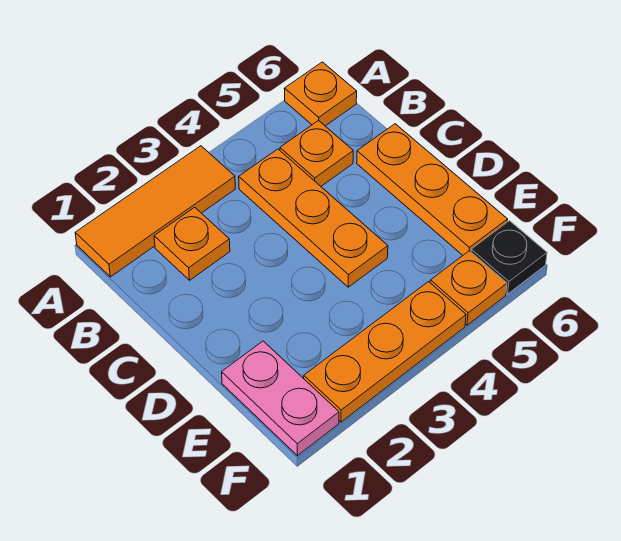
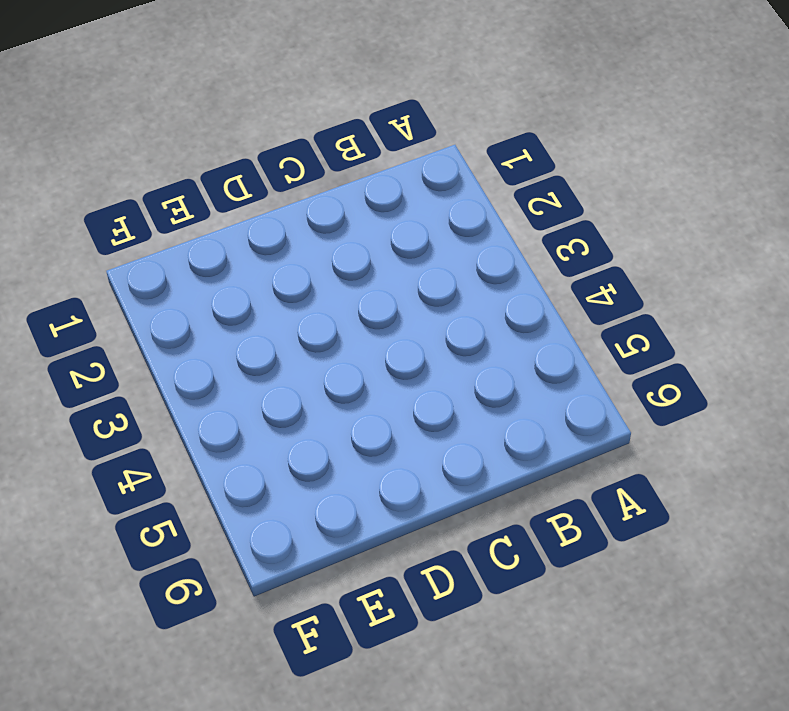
none -> orange 1x3 tile [75,146,235,277]
none -> orange 1x1 plate [284,62,357,126]

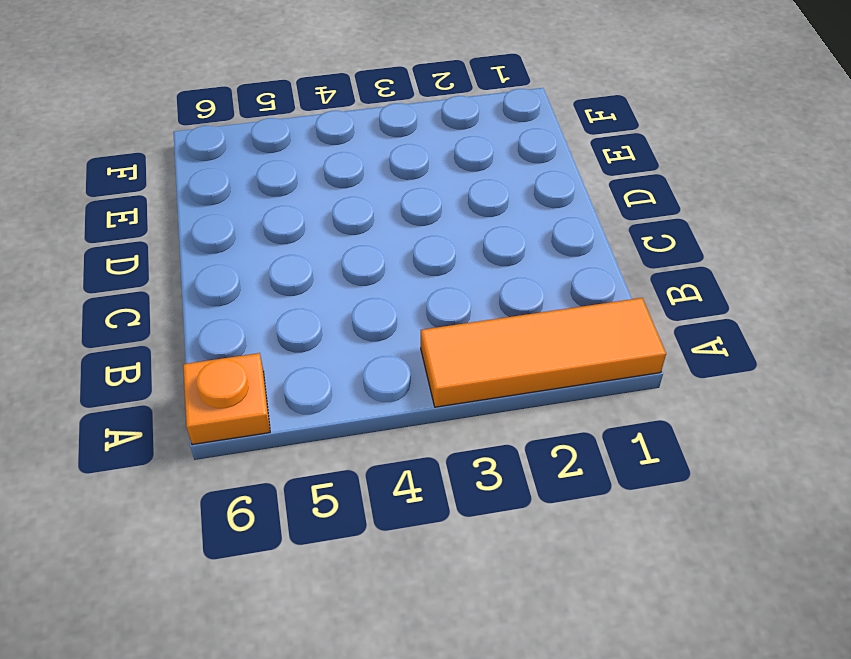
none -> orange 1x1 plate [154,207,230,280]
none -> orange 1x3 plate [239,149,388,287]

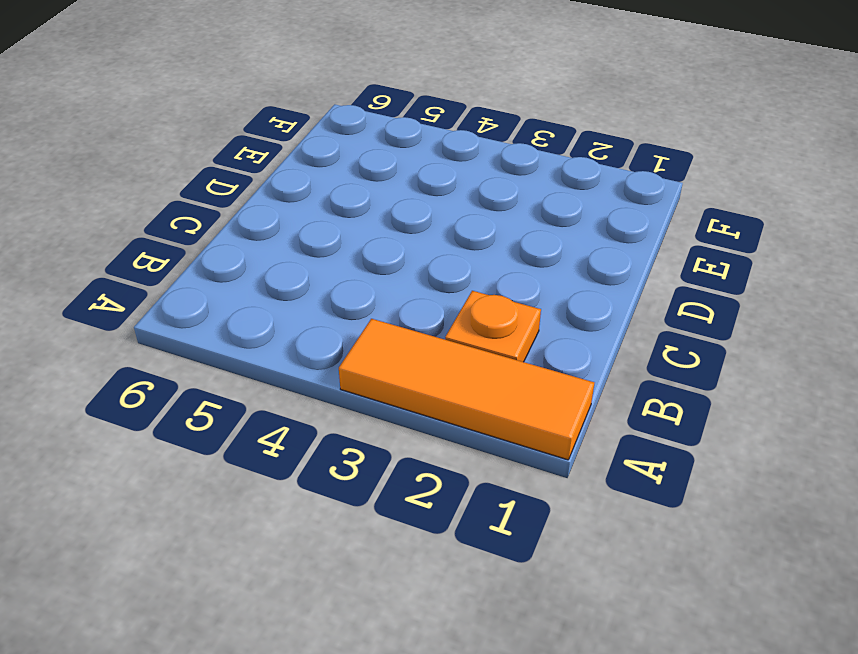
none -> orange 1x1 plate [284,62,357,126]
none -> orange 1x3 plate [239,149,388,287]

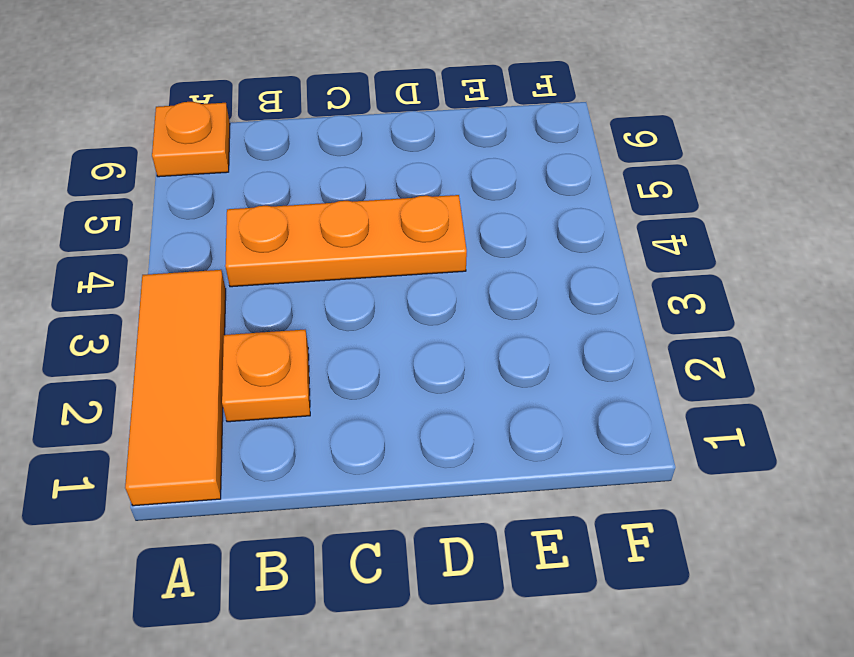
none -> orange 1x1 plate [280,120,353,186]
none -> orange 1x3 plate [357,124,508,255]

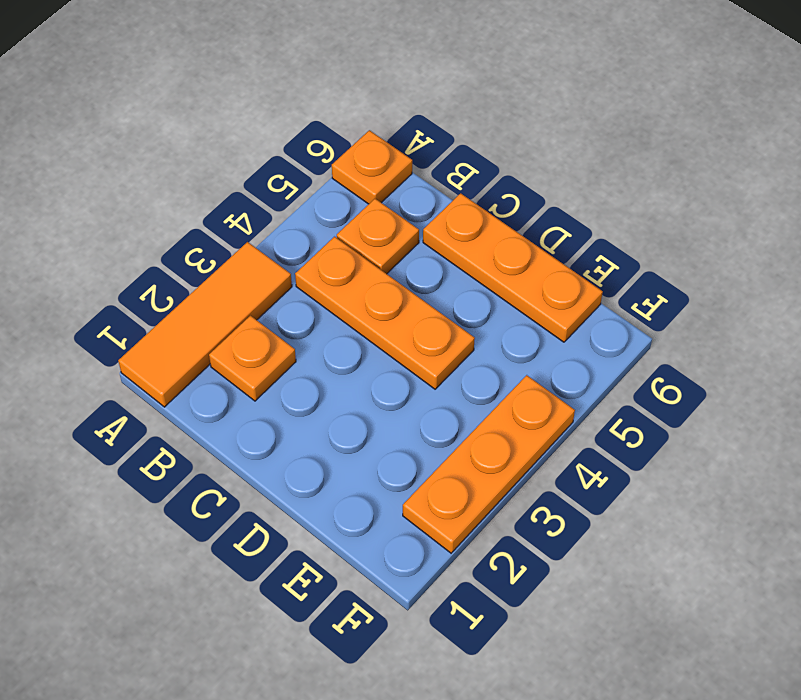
none -> pink 1x2 plate [222,341,339,455]
none -> orange 1x1 plate [430,251,507,325]

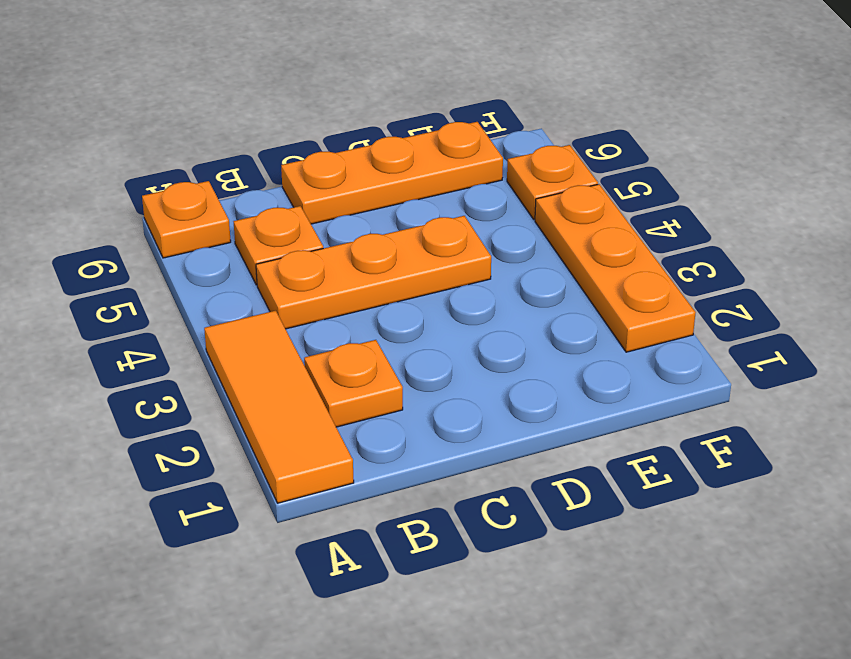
none -> pink 1x2 plate [222,341,339,455]
none -> black 1x1 plate [471,221,547,294]

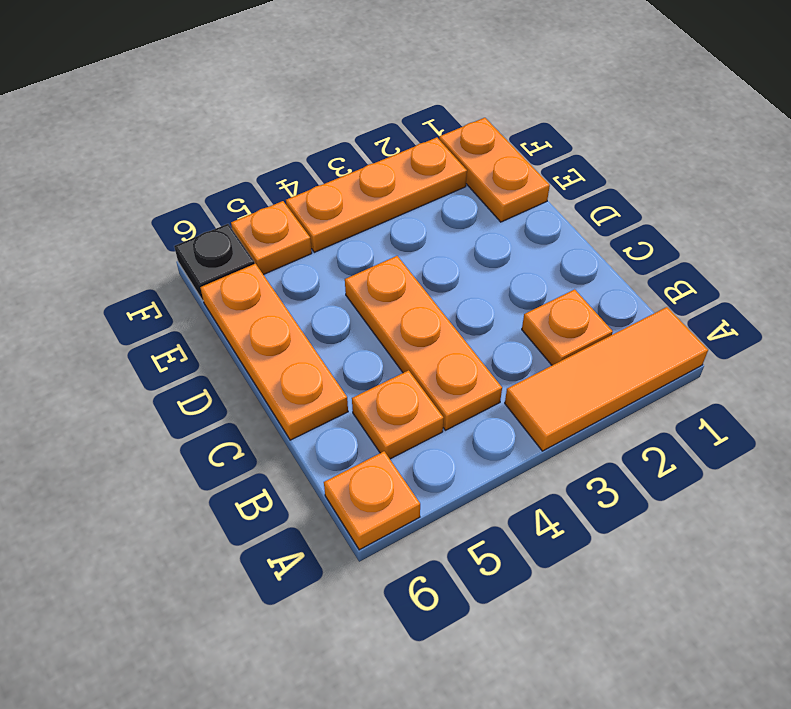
orange 1x2 plate [439,118,550,222] -> pink 1x2 plate [222,341,339,455]

